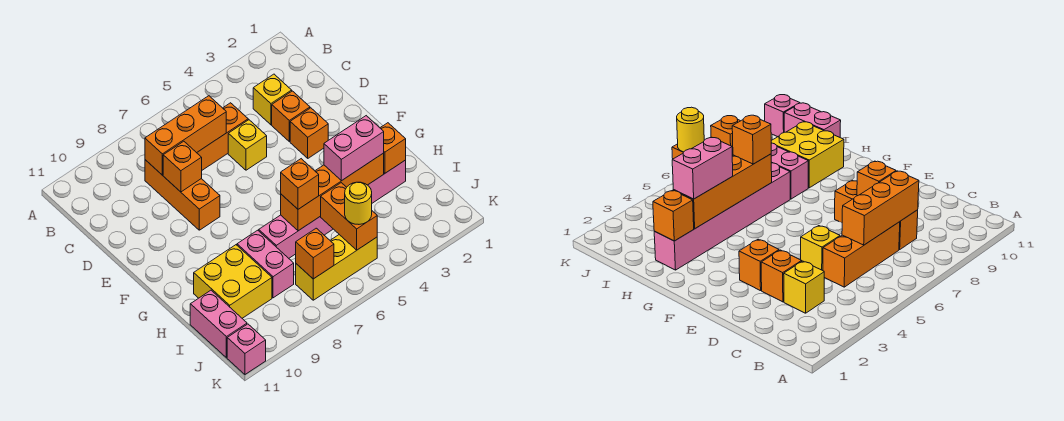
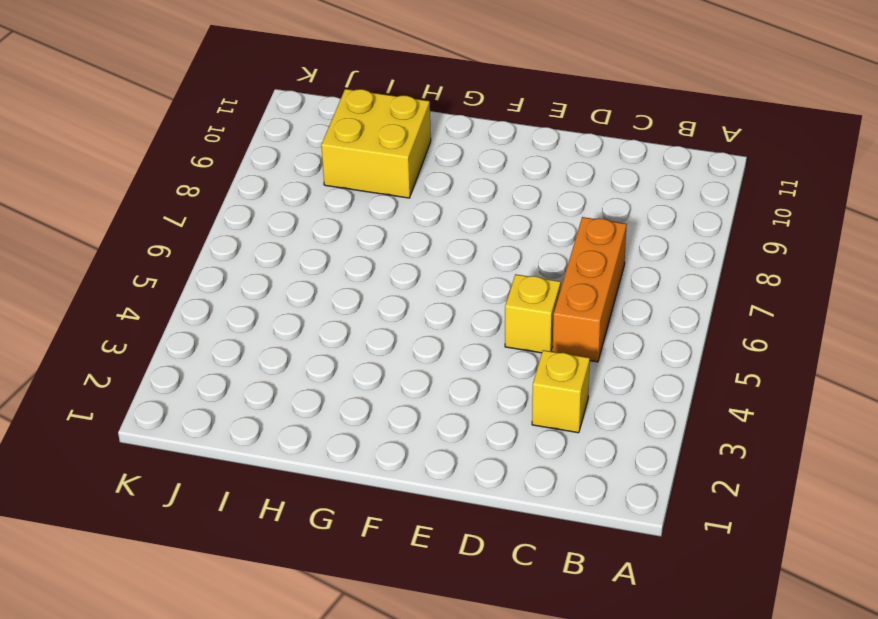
none -> orange 1x3 brick [145,160,220,230]
none -> orange 1x1 brick [272,91,310,142]
none -> orange 1x1 brick [290,108,328,158]

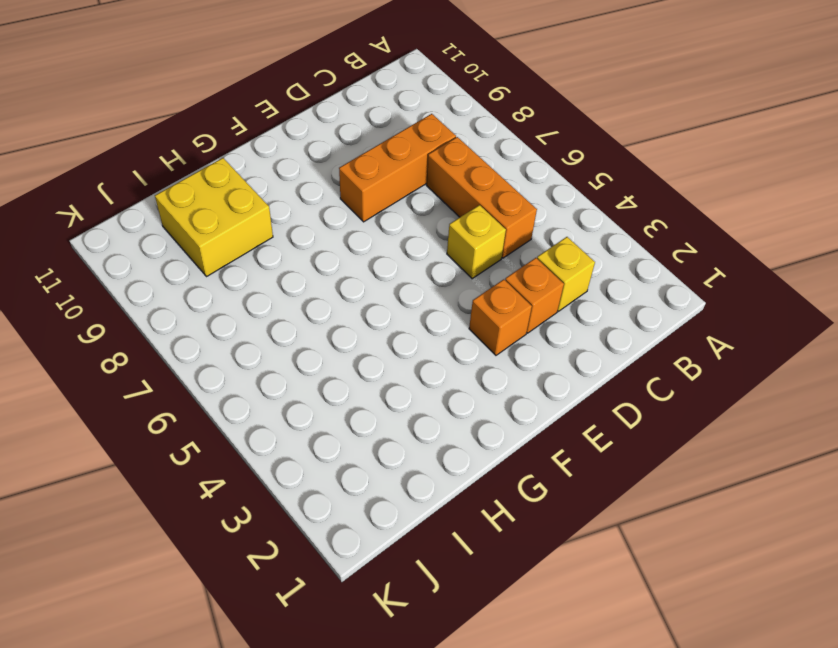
none -> pink 1x6 brick [259,160,406,258]
none -> pink 1x2 brick [237,230,294,298]
none -> pink 1x2 brick [190,290,247,358]

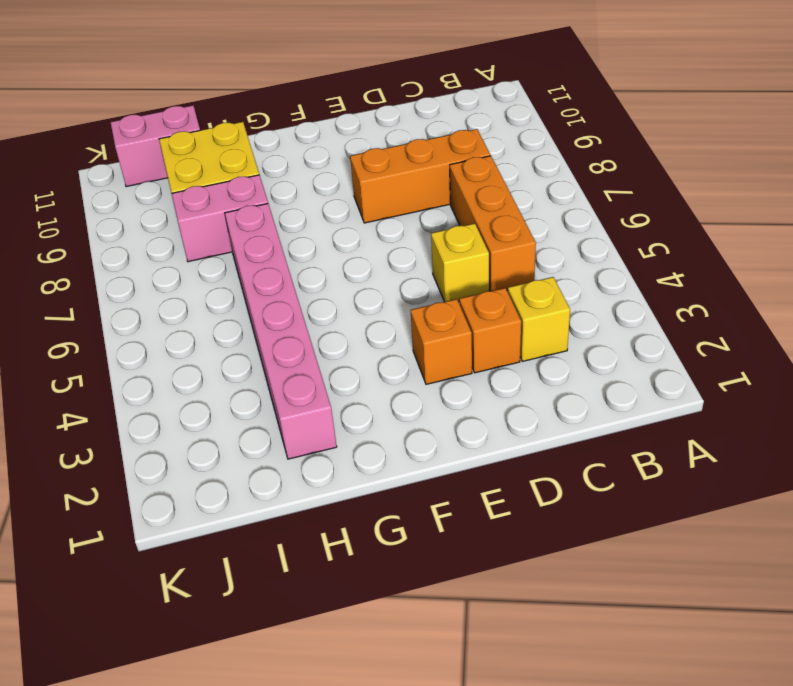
none -> yellow 1x3 brick [296,235,377,300]
none -> pink 1x1 brick [227,324,266,374]
none -> orange 1x3 brick [145,96,226,175]

